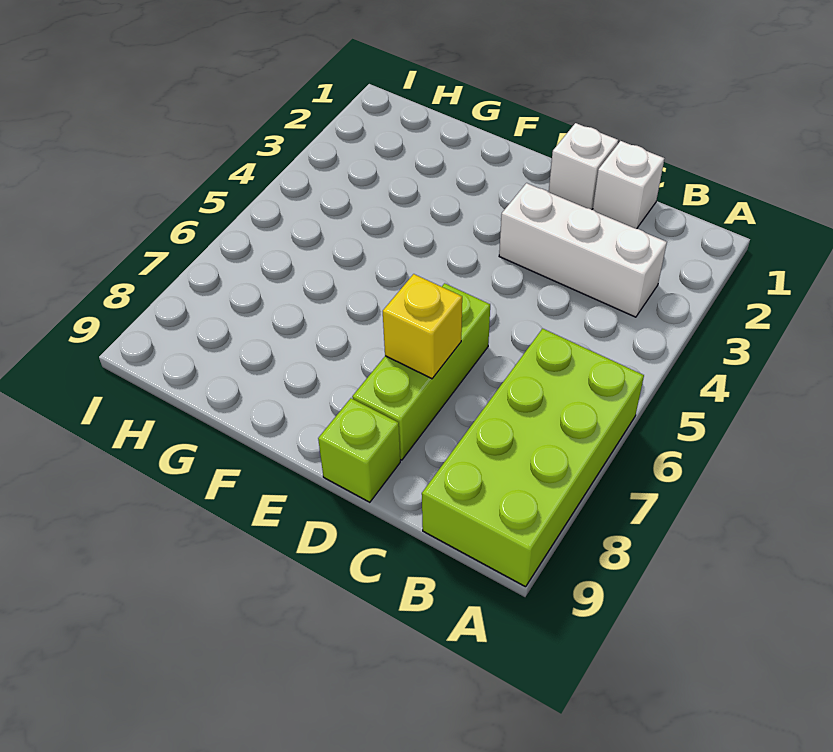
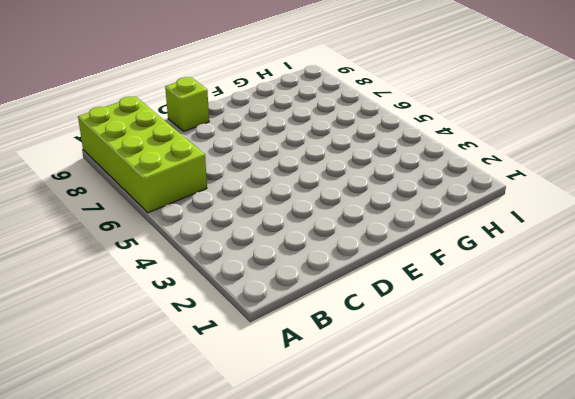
none -> white 1x3 brick [499,183,667,317]
none -> white 1x1 brick [593,141,664,229]

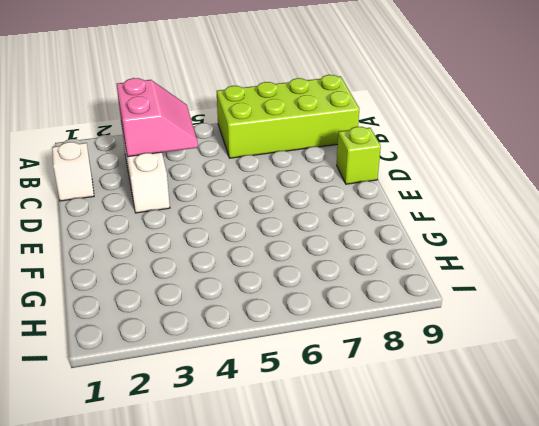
pink 2x2 slope [117,78,198,157] -> none
none -> white 1x1 brick [549,123,618,209]
none -> lime 1x3 brick [352,283,490,460]

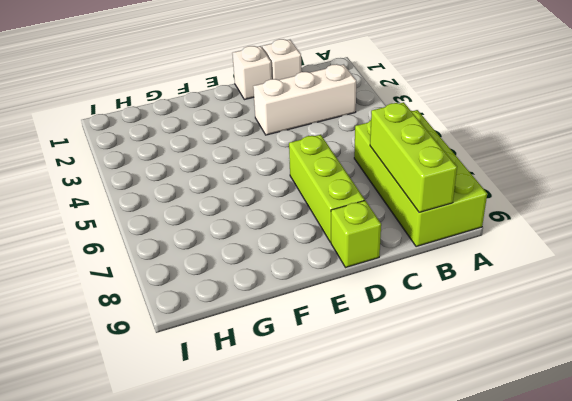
lime 1x3 brick [370,102,457,212] -> none
none -> yellow 1x1 brick [383,274,462,379]

